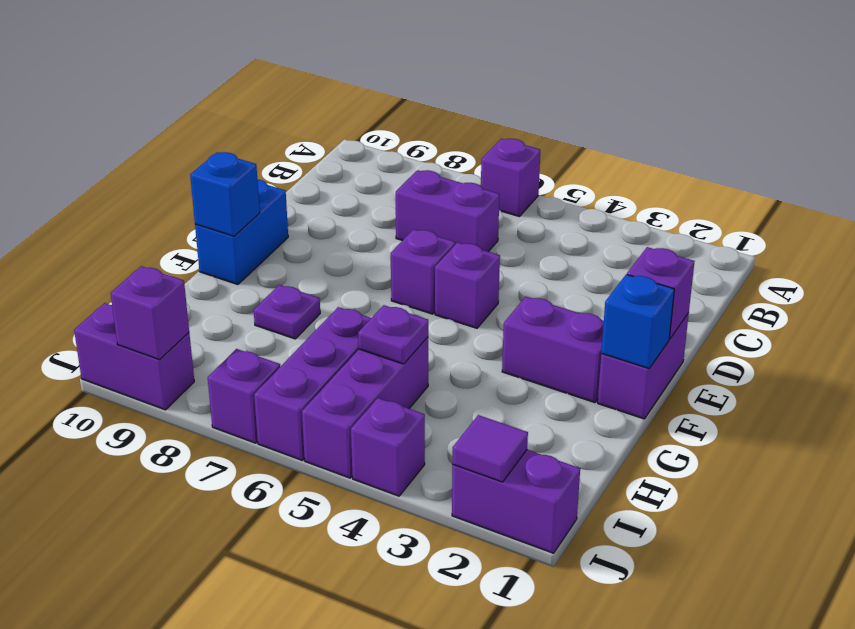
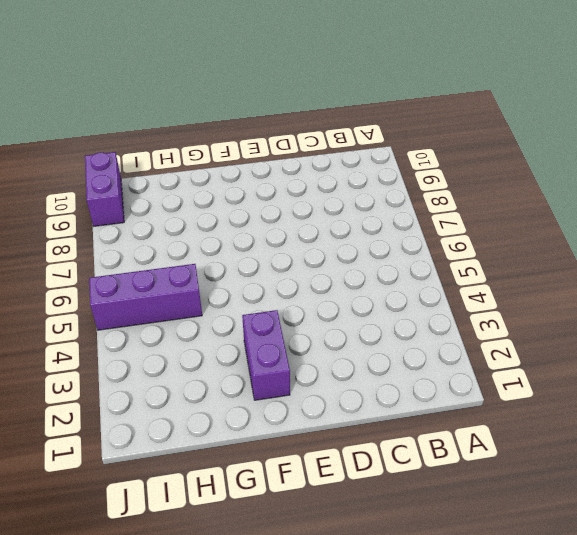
none -> purple 1x1 brick [481,139,540,217]
none -> purple 1x2 brick [396,170,499,252]
none -> purple 1x2 brick [598,313,689,419]

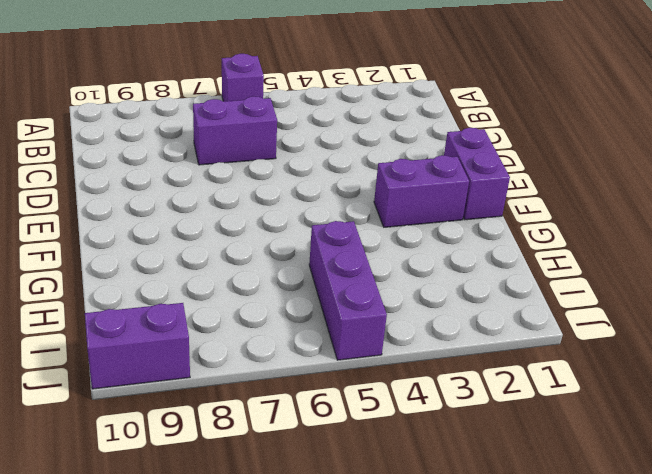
none -> purple 1x1 brick [435,243,500,328]
none -> purple 1x1 brick [391,229,455,314]
none -> blue 1x2 brick [195,179,288,284]

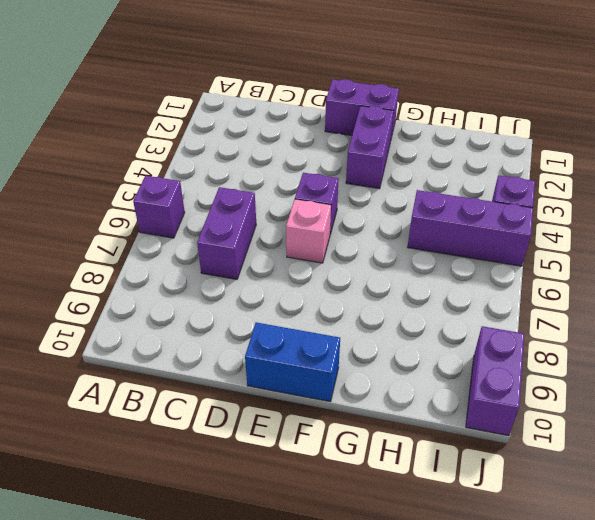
pink 1x1 brick [286,199,331,263] -> purple 1x1 brick [391,229,455,314]
none -> purple 1x1 plate [254,285,320,339]
none -> purple 1x3 brick [254,307,371,460]
none -> purple 1x2 brick [452,450,580,553]

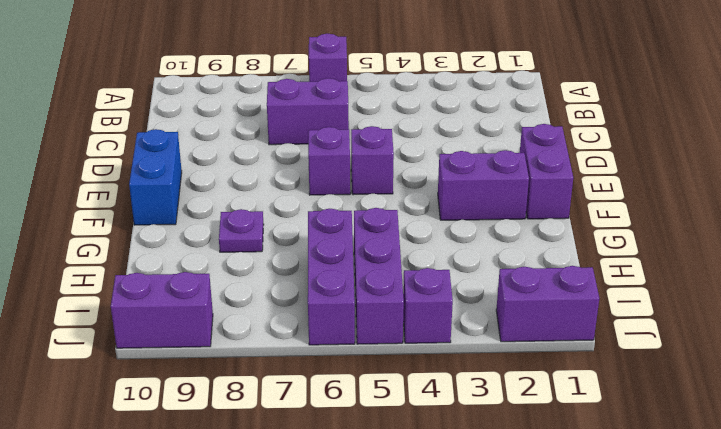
none -> purple 1x1 brick [208,349,280,443]
none -> purple 1x1 brick [627,247,695,339]
none -> blue 1x1 brick [601,274,674,368]

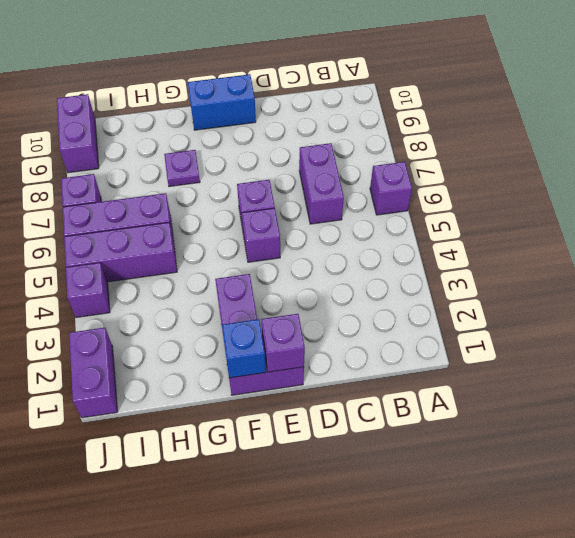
none -> blue 1x1 brick [190,152,260,236]
none -> purple 1x1 plate [358,305,428,364]
none -> purple 1x1 tile [452,415,528,482]

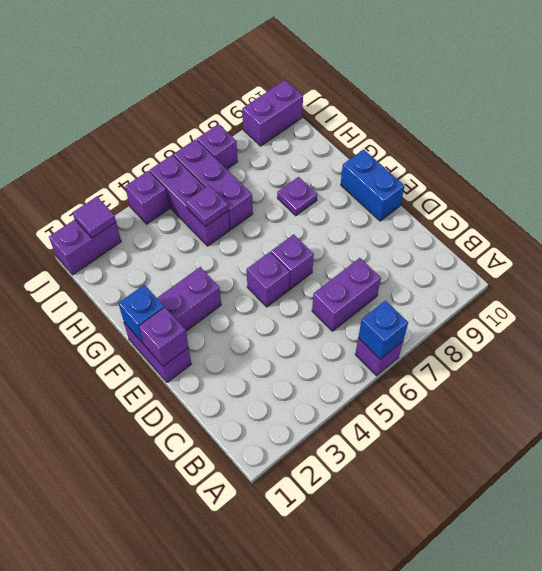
blue 1x1 brick [358,300,408,359] -> blue 1x1 brick moved to [190,152,260,236]
none -> purple 1x1 brick [111,266,189,360]

